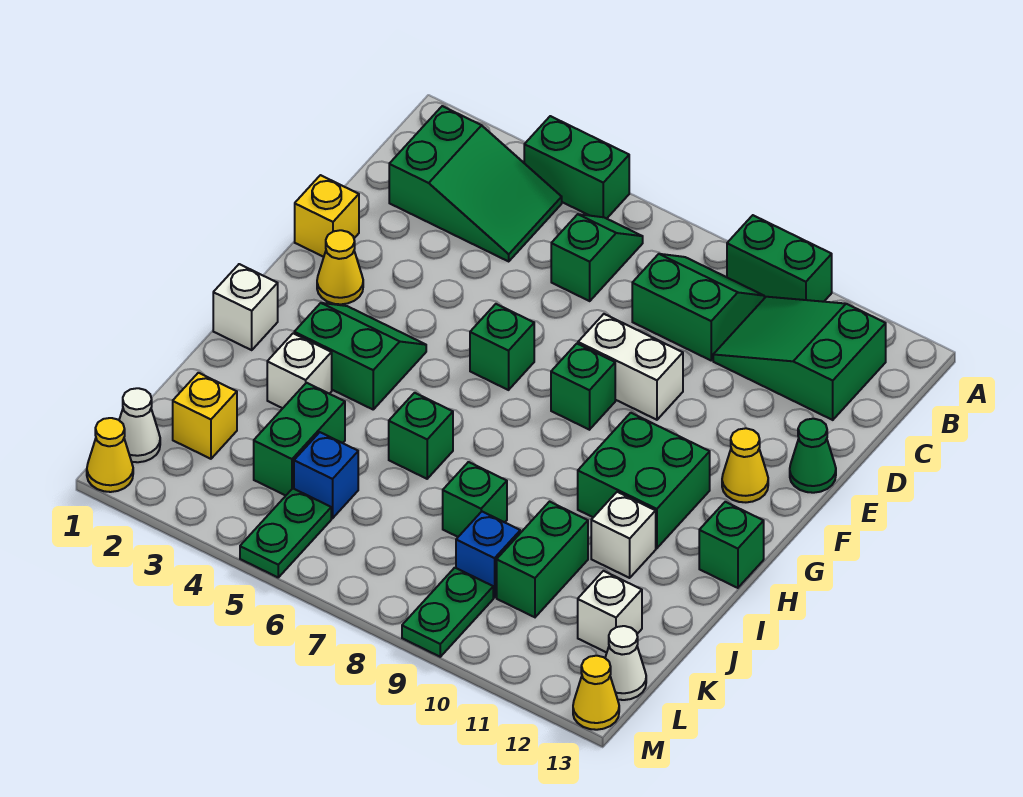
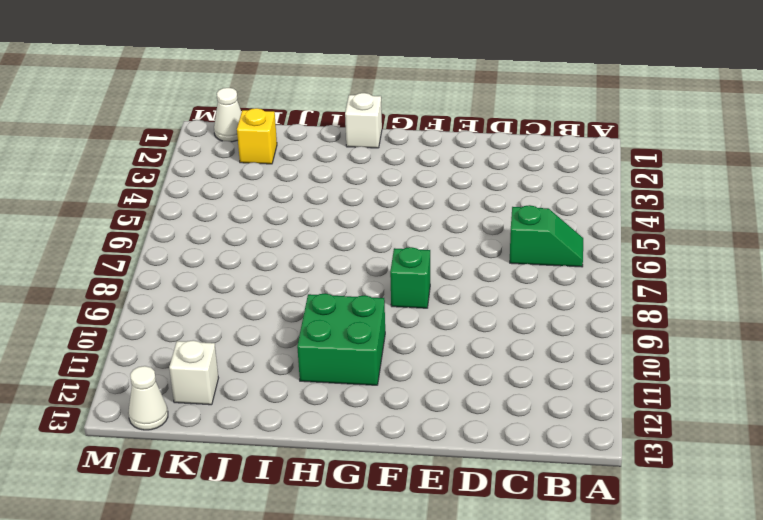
none -> green 1x2 brick [524,116,629,219]
none -> green 1x2 brick [727,215,832,302]
none -> green 2x3 slope [389,106,562,261]
none -> green 2x2 slope [632,254,764,360]

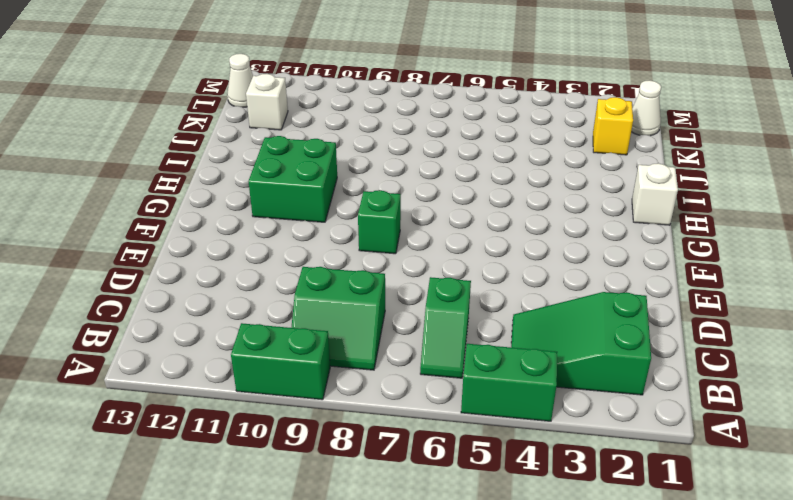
none -> green 2x3 slope [713,297,886,420]
none -> yellow 1x1 brick [295,175,359,257]
none -> white 1x2 brick [578,314,683,420]
none -> green 1x1 cone [790,419,836,493]

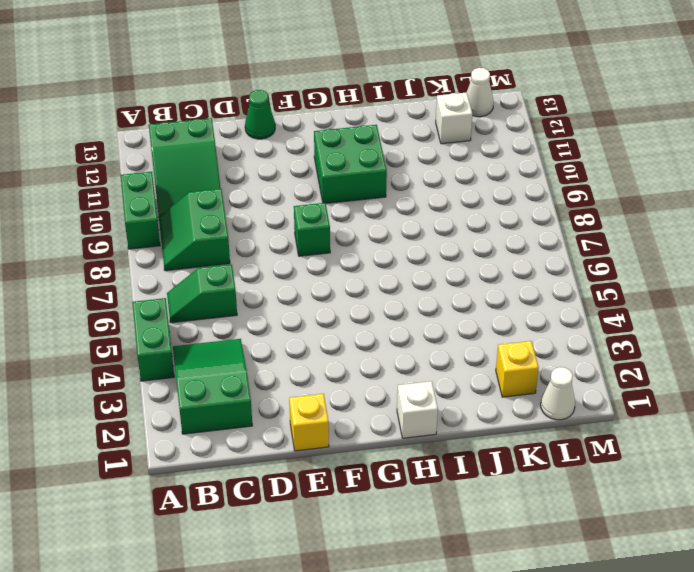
none -> white 1x2 brick [578,314,683,420]
none -> yellow 1x1 cone [317,230,363,304]
none -> green 1x1 brick [470,304,534,390]
none -> yellow 1x1 cone [722,428,768,502]

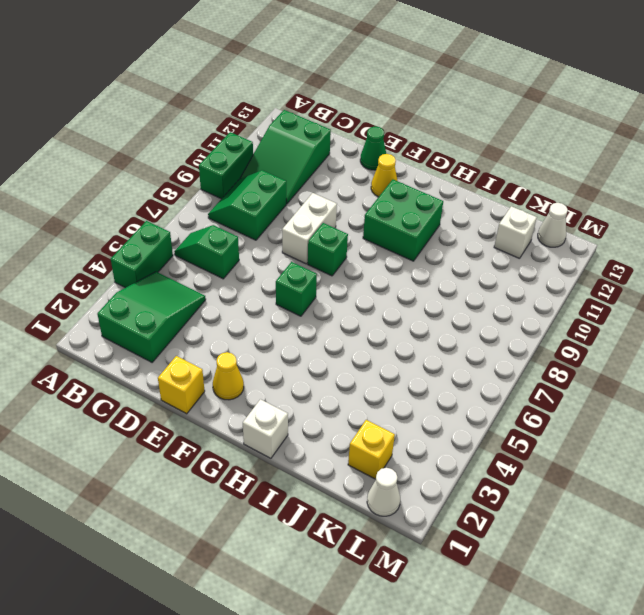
none -> green 2x2 slope [294,303,426,409]
none -> green 1x1 brick [699,502,764,588]
none -> white 1x1 brick [267,333,332,408]
none -> green 1x1 brick [389,393,453,479]

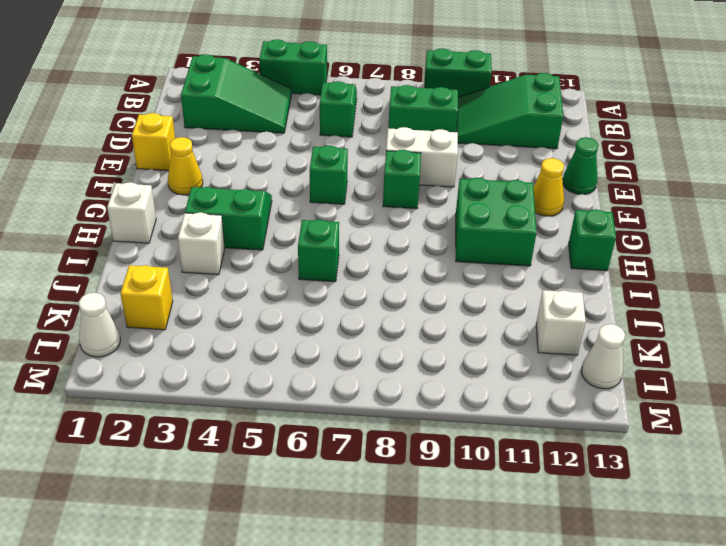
none -> white 1x1 brick [591,492,656,578]
none -> green 1x2 brick [254,383,345,496]
none -> green 1x1 brick [443,462,507,537]
none -> green 1x2 brick [497,502,588,617]

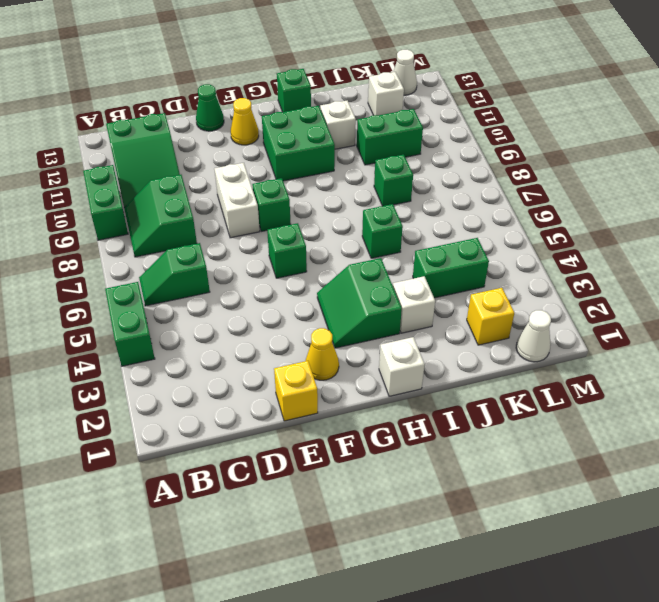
none -> green 2x3 slope [389,106,562,261]
none -> blue 1x1 brick [294,432,358,518]
none -> blue 1x1 brick [456,512,520,598]
none -> green 1x2 plate [240,488,331,577]

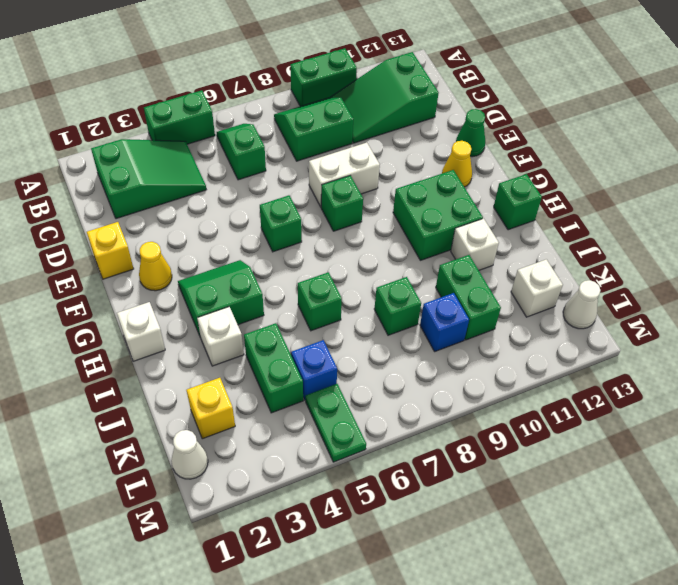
none -> green 1x2 plate [402,568,493,657]
none -> yellow 1x1 cone [87,418,133,492]
none -> yellow 1x1 cone [573,656,619,730]

